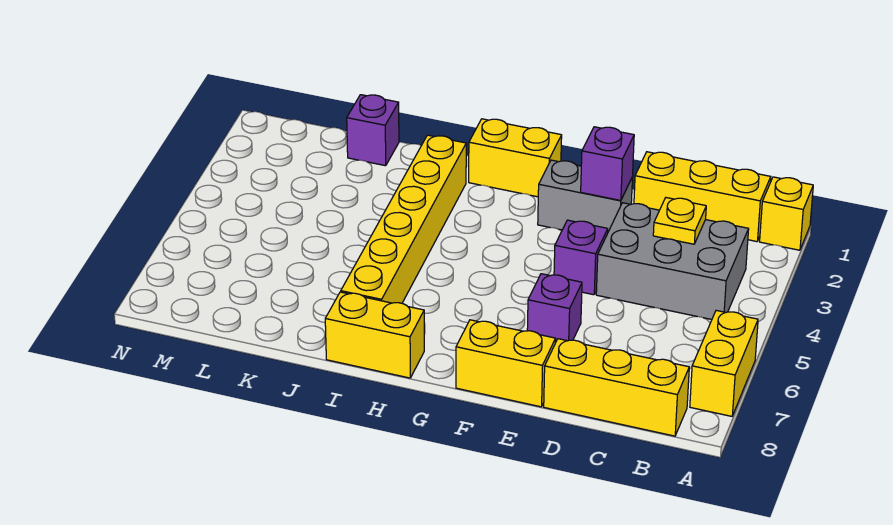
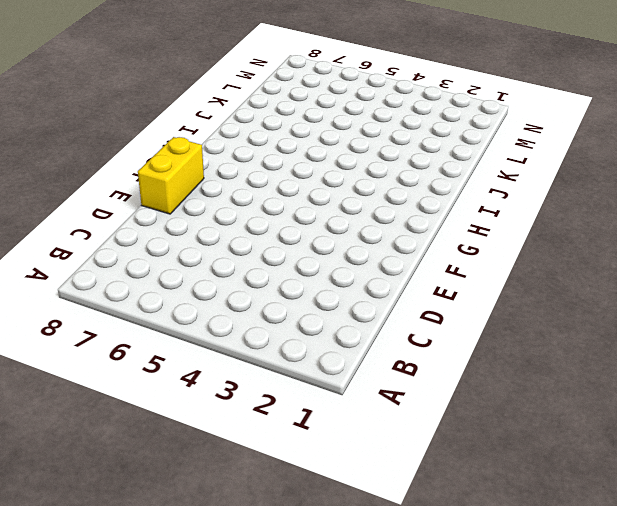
none -> yellow 1x1 brick [760,177,813,250]
none -> yellow 1x2 brick [690,310,758,416]
none -> yellow 1x3 brick [634,152,771,242]

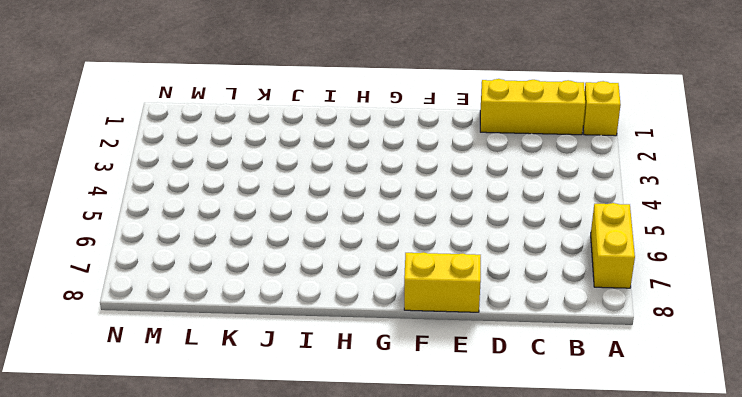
none -> grey 2x3 brick [596,203,749,320]
none -> yellow 1x3 brick [544,339,689,436]
none -> grey 1x2 brick [538,160,632,232]

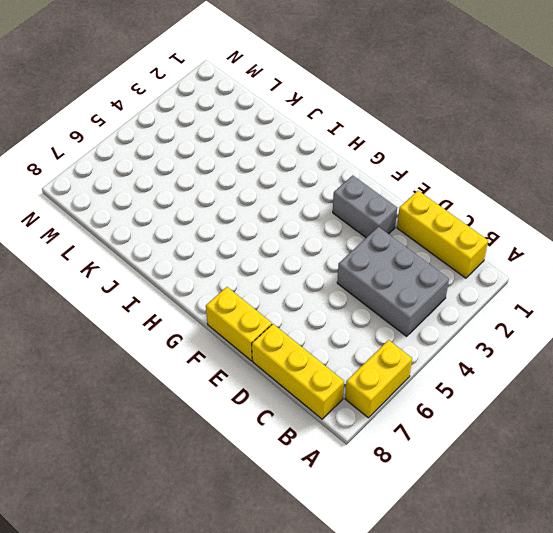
none -> yellow 1x1 brick [760,177,813,250]
none -> purple 1x1 brick [554,220,608,295]
none -> purple 1x1 brick [527,274,582,343]

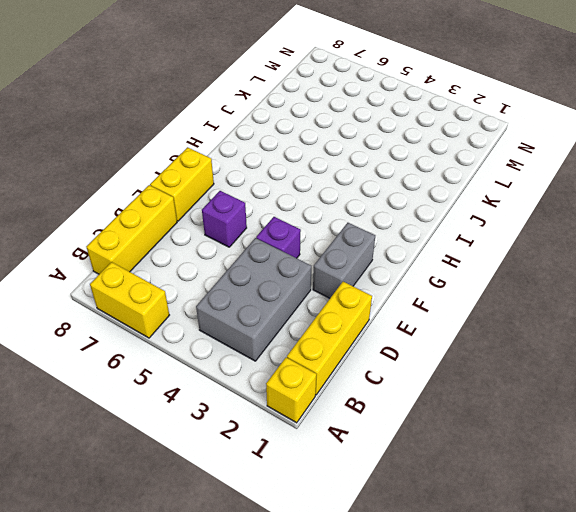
none -> yellow 1x2 brick [469,119,562,197]
none -> yellow 1x2 brick [325,292,424,378]
none -> yellow 1x6 brick [341,135,466,303]

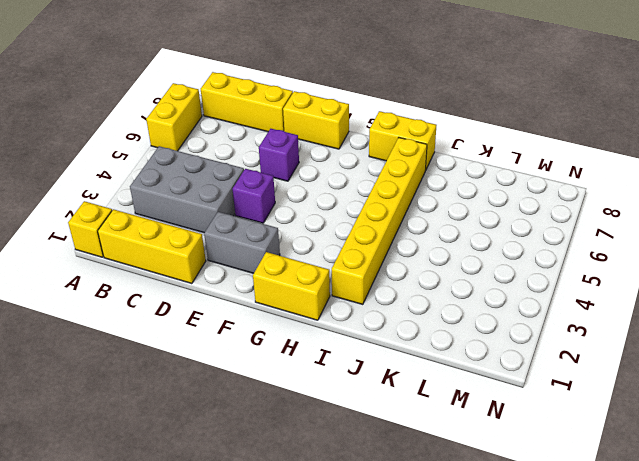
none -> purple 1x1 brick [347,95,399,166]
none -> yellow 1x1 plate [653,198,706,244]
none -> purple 1x1 brick [581,127,634,201]

